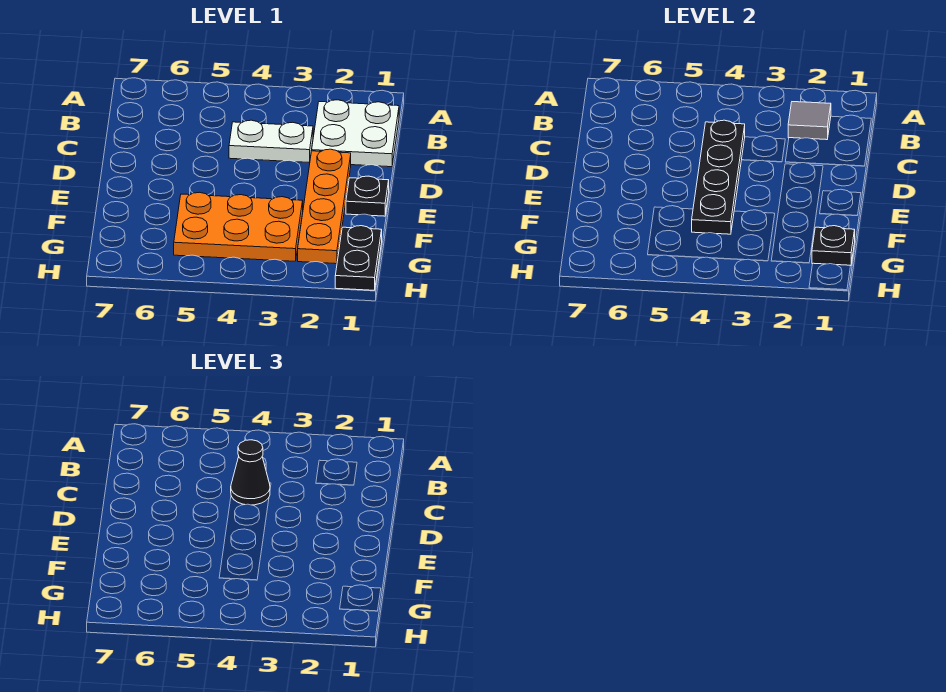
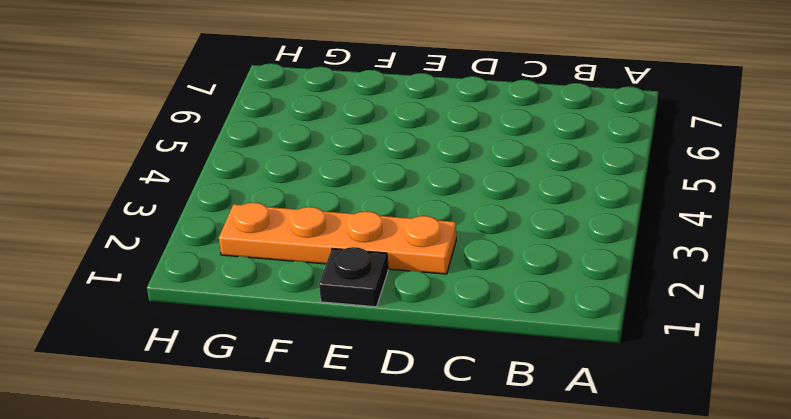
none -> white 2x2 plate [312,100,399,167]
none -> white 1x2 plate [229,120,313,162]

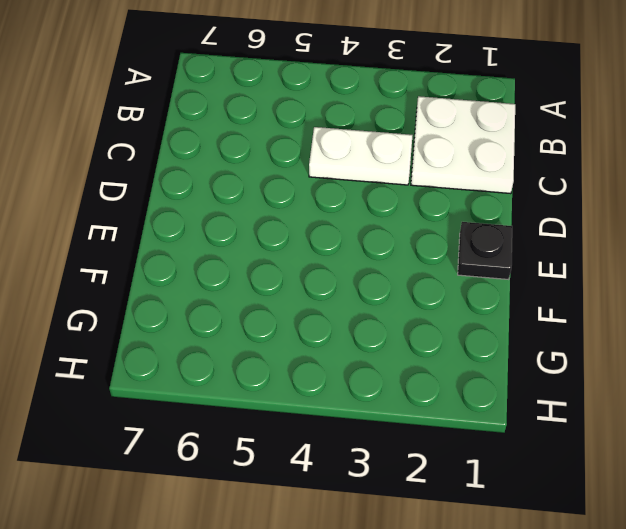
none -> orange 1x4 plate [298,149,351,264]
none -> orange 2x3 plate [174,192,303,261]

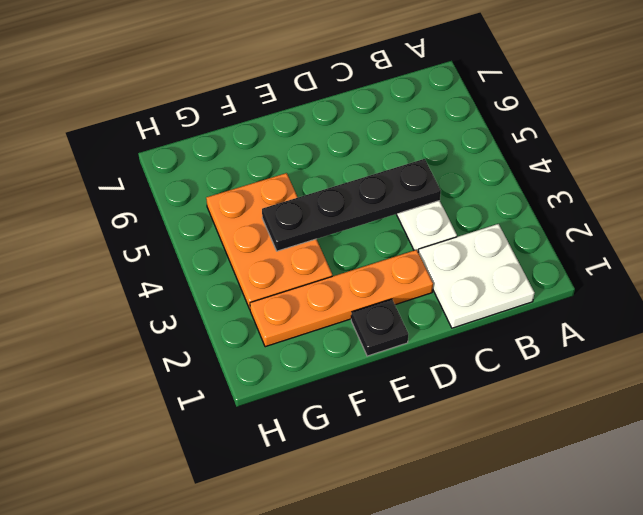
none -> black 1x2 plate [335,226,382,290]
none -> grey 1x1 tile [788,102,831,140]

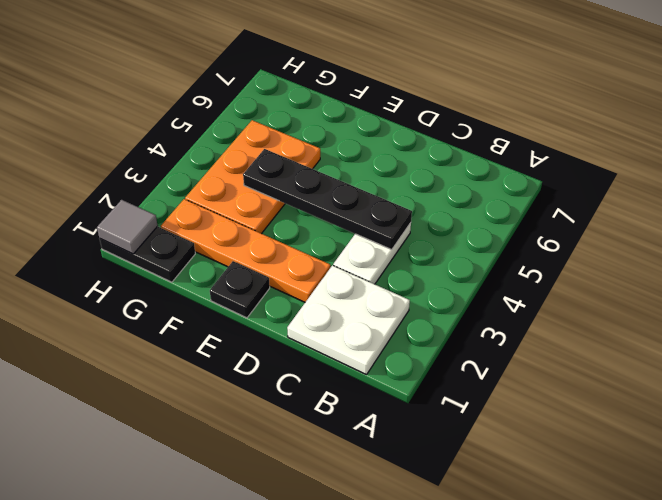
grey 1x1 tile [97,200,158,254] -> grey 1x1 tile moved to [788,102,831,140]
none -> black 1x1 plate [812,226,855,266]
none -> black 1x1 cone [231,440,270,505]

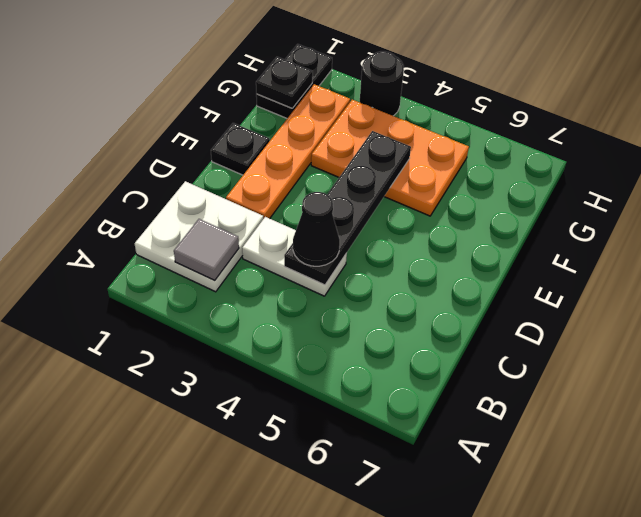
black 1x1 round brick [360,51,404,116] -> none

